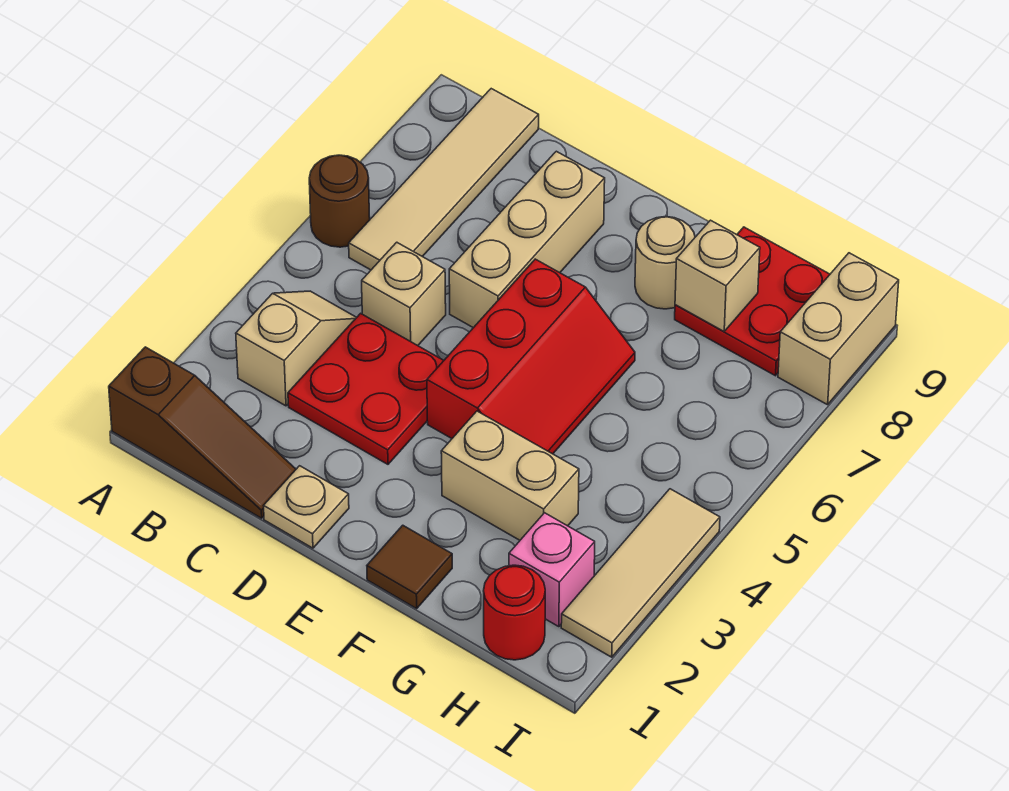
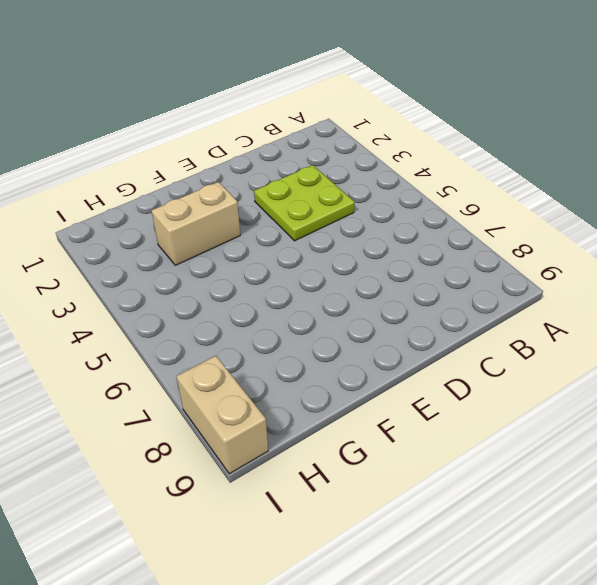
lime 2x2 plate [254,165,355,241] -> red 2x2 plate [288,313,444,464]
none -> brown 1x3 slope [109,347,296,518]
none -> brown 1x1 round brick [309,155,370,247]
none -> tan 1x2 slope [236,291,357,406]

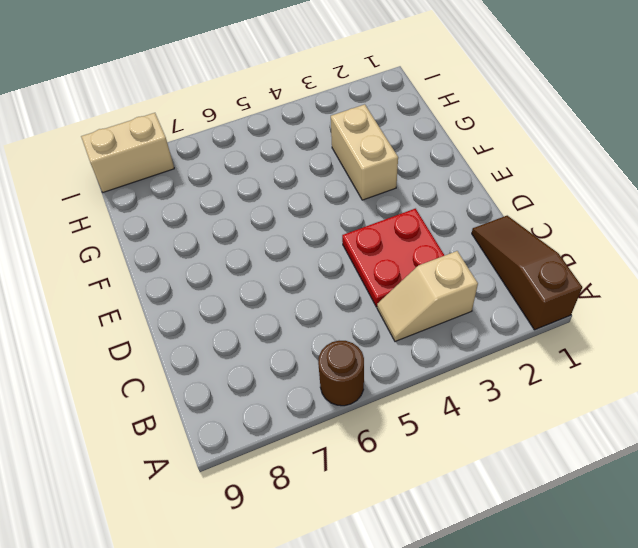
none -> tan 1x4 tile [349,89,539,270]
none -> tan 1x1 brick [362,242,446,346]
none -> tan 1x1 plate [264,466,349,548]

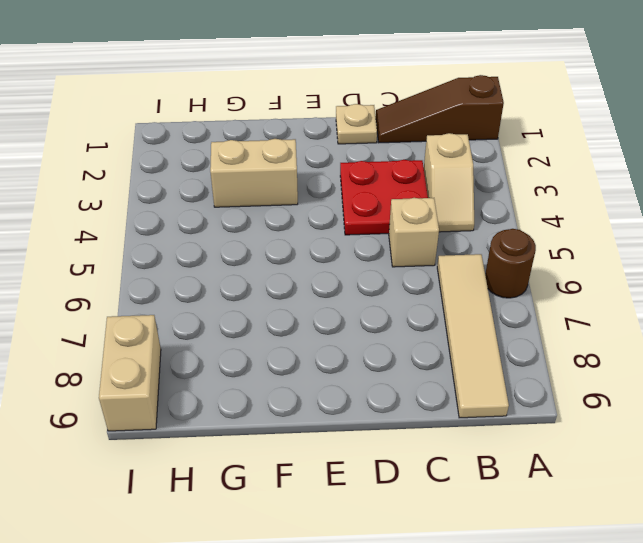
none -> tan 1x3 brick [449,151,605,328]
none -> red 2x3 slope [427,259,635,454]
none -> brown 1x1 tile [367,525,452,609]

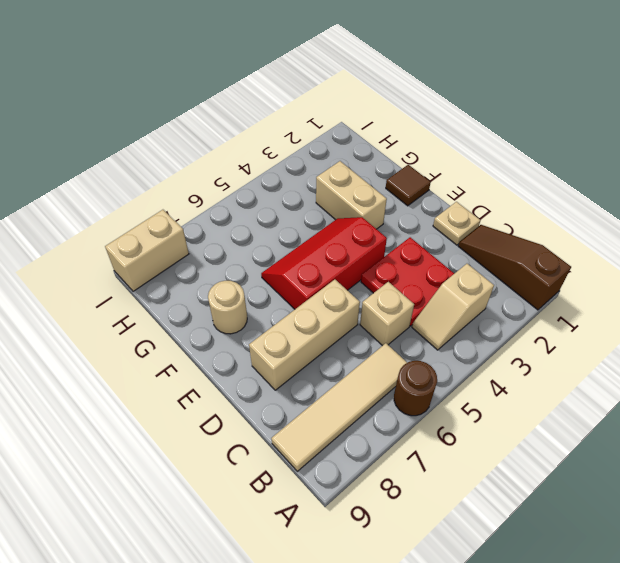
none -> red 2x2 plate [675,227,830,376]
none -> red 1x1 round brick [484,565,545,660]
none -> pink 1x1 brick [509,513,595,627]

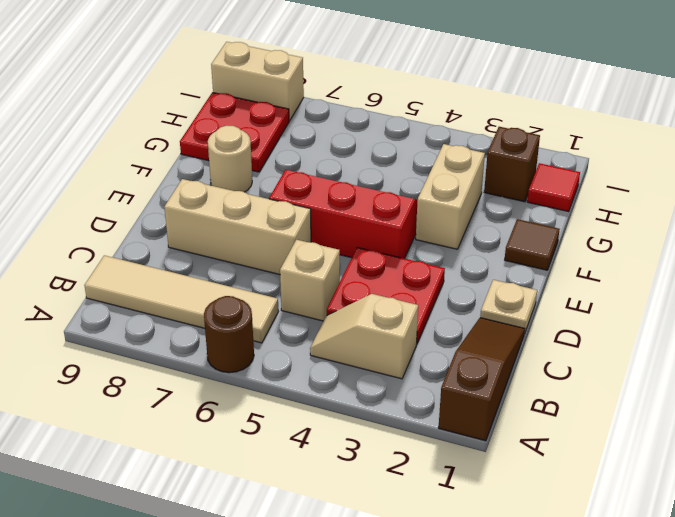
red 1x1 tile [527,163,580,212] -> red 1x1 round brick [484,565,545,660]
brown 1x1 brick [484,127,540,202] -> pink 1x1 brick [509,513,595,627]
none -> tan 1x3 tile [561,489,720,657]
none -> tan 1x1 brick [675,220,760,332]

